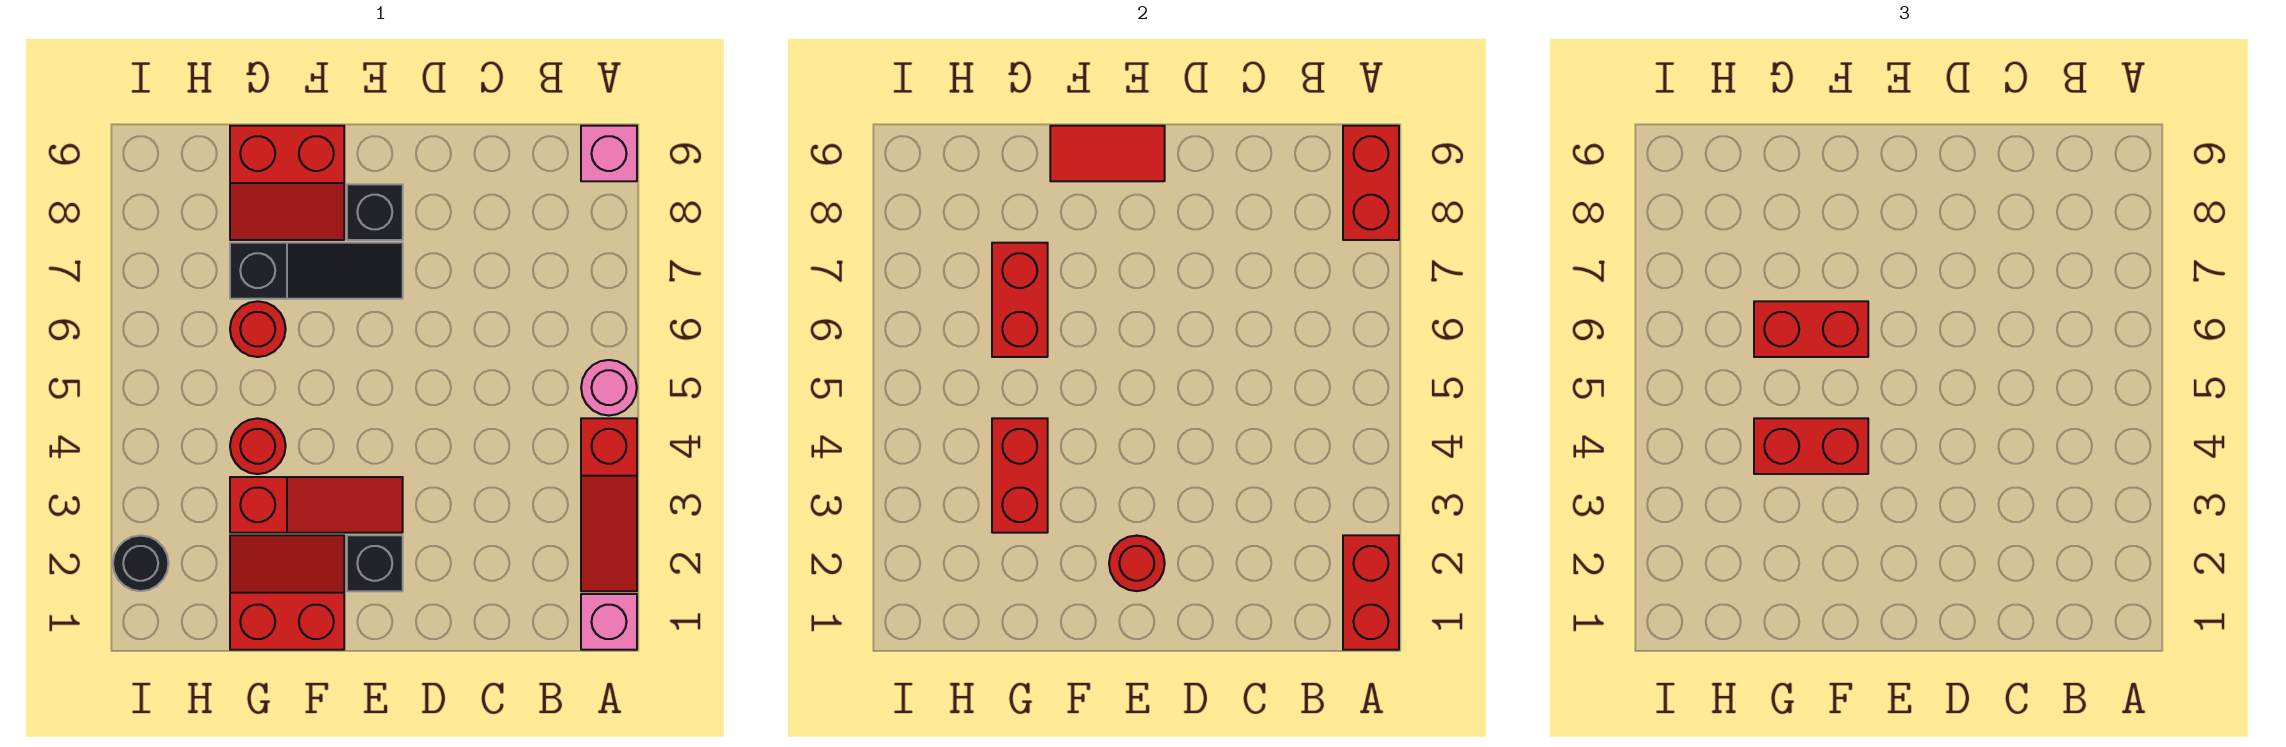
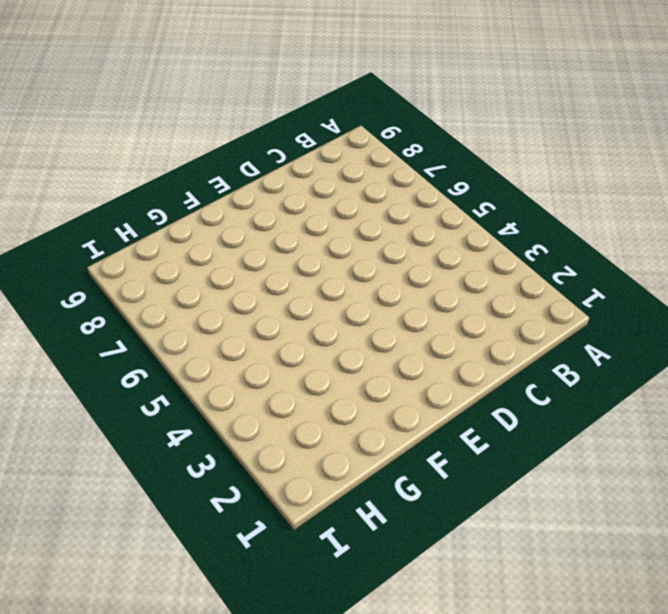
none -> pink 1x1 brick [581,594,637,650]
none -> red 1x3 slope [581,418,637,591]
none -> pink 1x1 round brick [581,360,637,416]

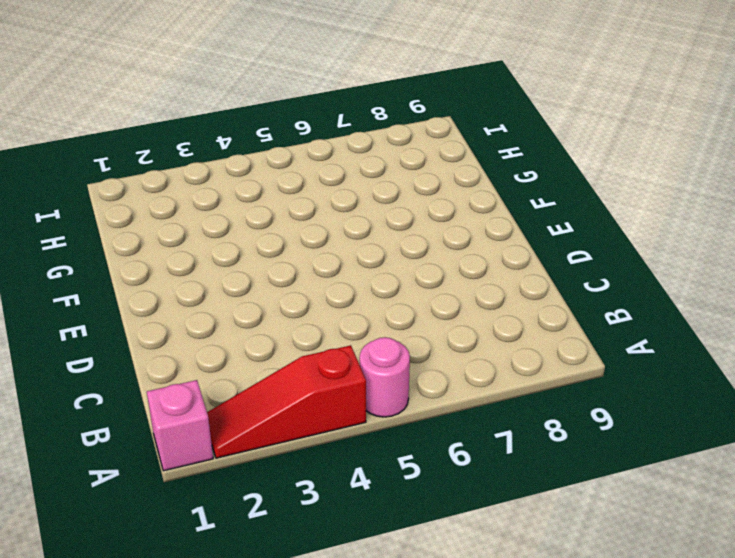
none -> pink 1x1 brick [581,126,637,181]
none -> black 1x1 brick [347,535,403,591]
none -> red 1x3 slope [230,477,403,533]

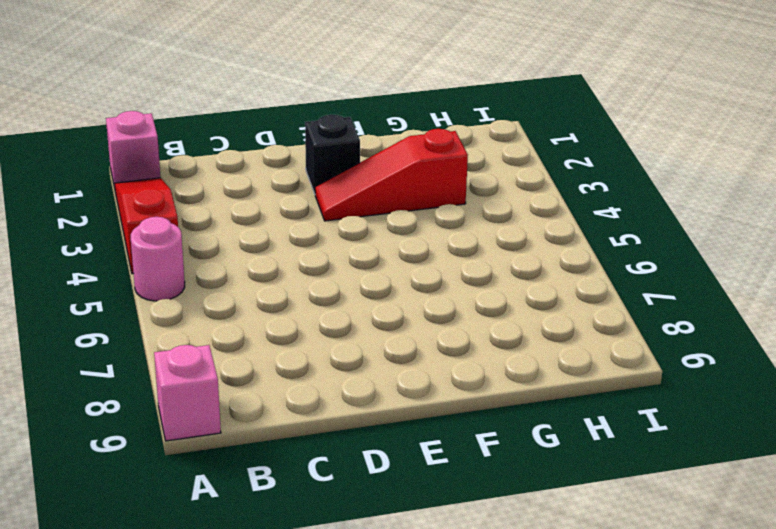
none -> black 1x3 slope [230,243,403,299]
none -> black 1x1 brick [347,184,403,240]
none -> red 2x2 slope [230,535,344,650]

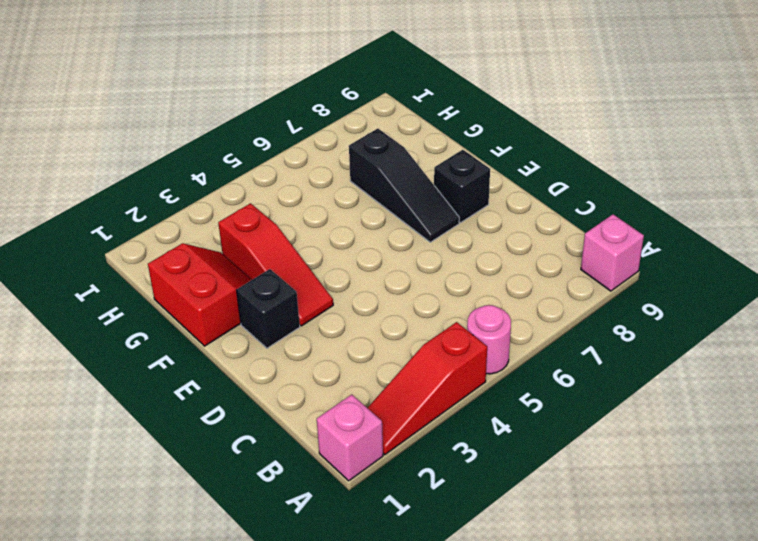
none -> red 2x2 slope [230,126,344,240]
none -> red 1x1 round brick [230,418,286,474]
none -> red 1x1 round brick [230,301,286,357]

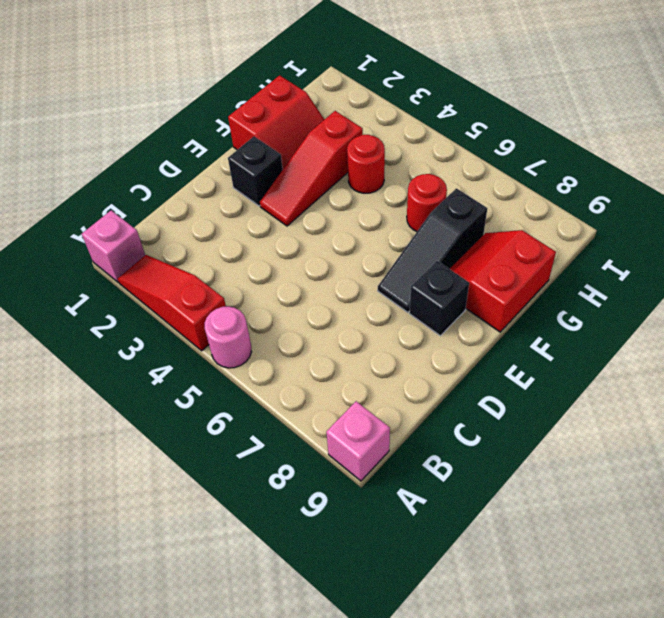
none -> black 1x1 round brick [113,536,169,591]
none -> red 1x2 brick [1343,535,1399,650]
none -> red 1x2 brick [1343,126,1399,240]

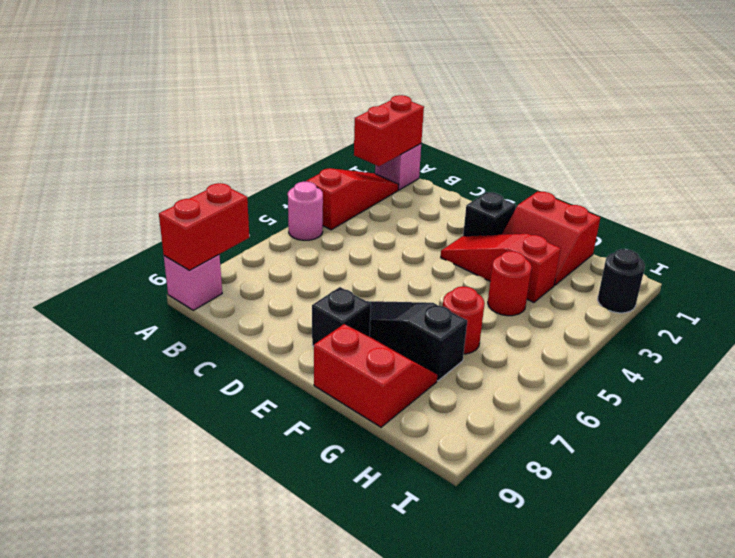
none -> red 1x1 round brick [1109,536,1165,591]
none -> red 1x2 tile [1050,126,1165,181]
none -> red 1x2 brick [992,418,1048,533]

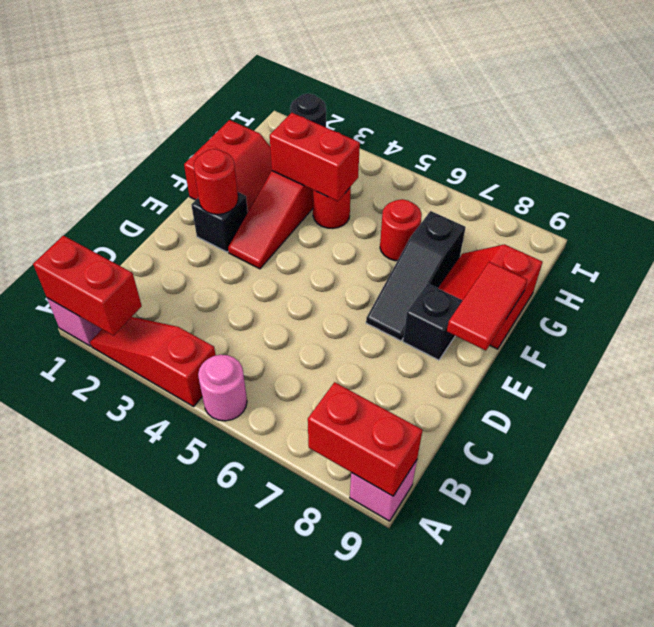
none -> red 1x2 brick [992,243,1048,357]
none -> red 1x2 brick [1754,418,1868,474]
none -> red 1x2 brick [1754,301,1868,357]

